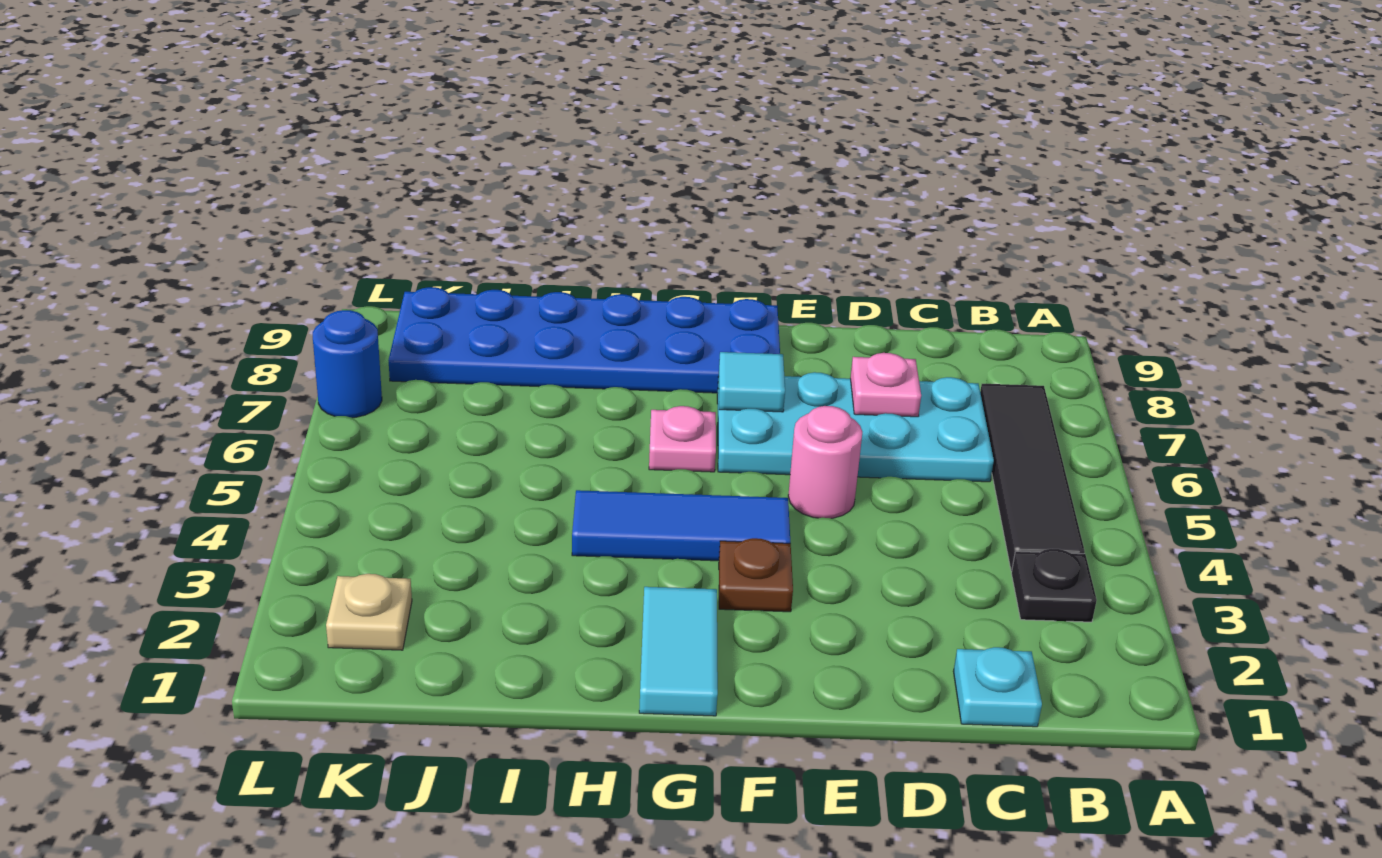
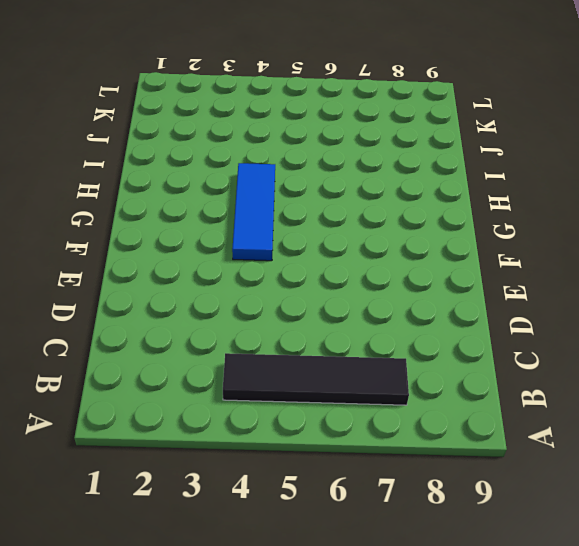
none -> black 1x1 plate [1012,549,1097,622]
none -> cyan 1x1 plate [953,647,1042,727]
none -> cyan 2x4 plate [717,372,994,482]

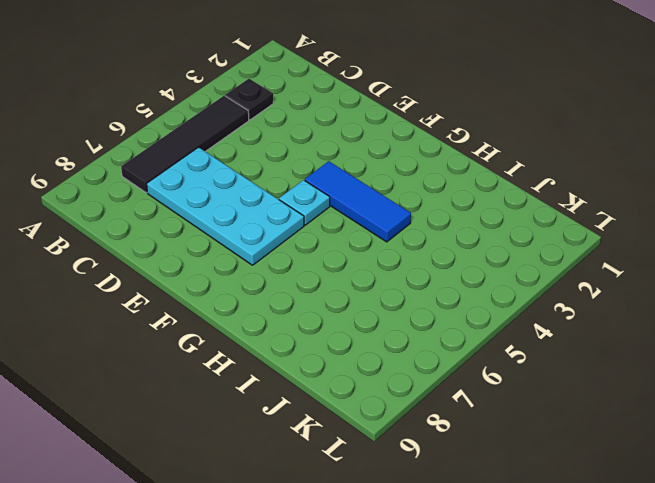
cyan 1x1 plate [279,180,330,225] -> cyan 1x1 plate moved to [953,647,1042,727]
none -> pink 1x1 round brick [788,406,862,518]
none -> brown 1x1 plate [719,538,793,612]
none -> blue 2x6 plate [388,287,780,393]

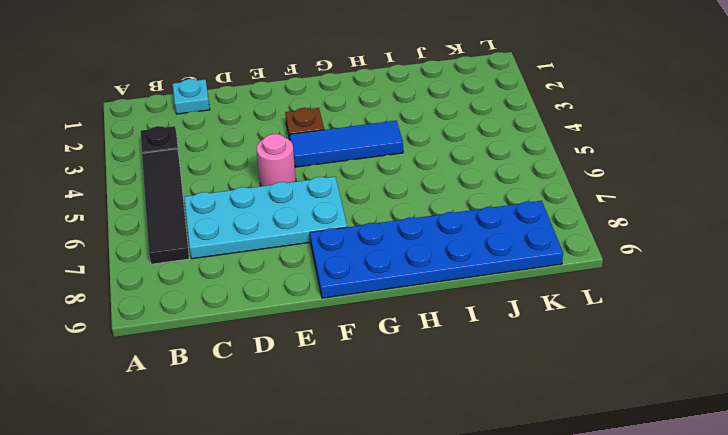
none -> cyan 1x2 tile [639,587,718,716]
none -> pink 1x1 plate [649,406,716,472]
none -> tan 1x1 plate [326,574,412,650]

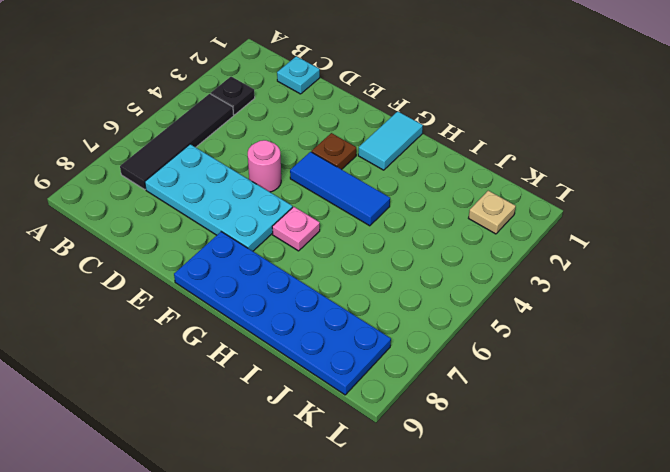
none -> blue 1x1 round brick [313,310,382,418]
none -> pink 1x1 plate [850,353,921,417]
none -> cyan 1x1 tile [719,352,785,412]

